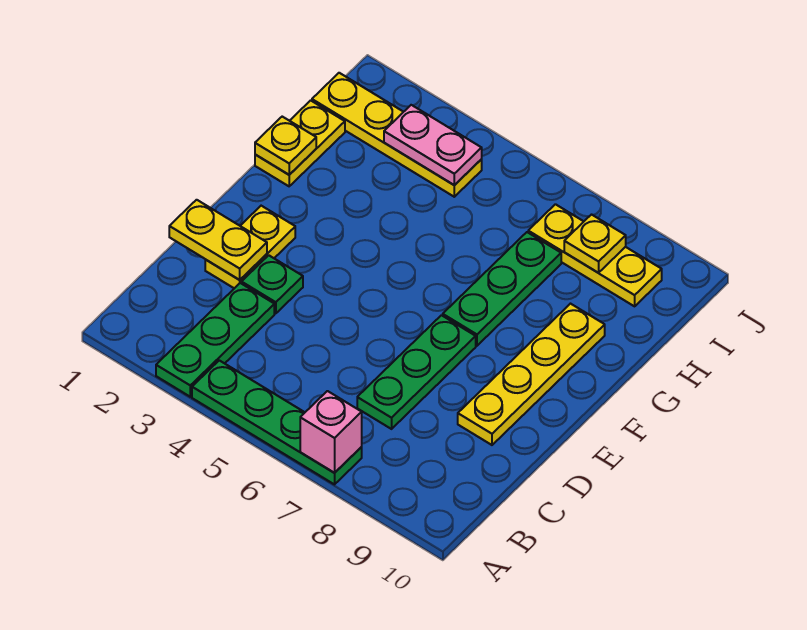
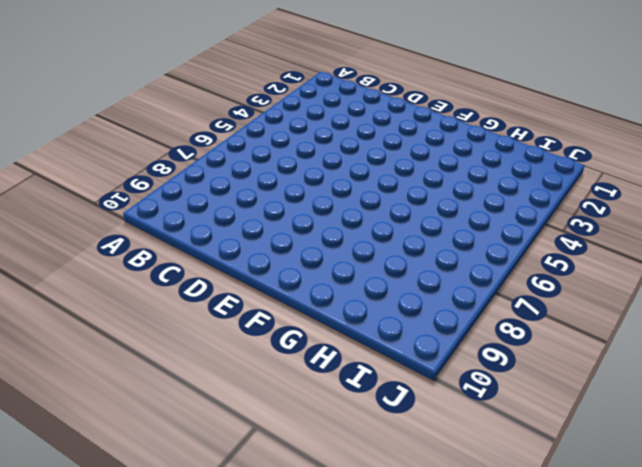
none -> green 1x3 plate [156,283,274,397]
none -> green 1x4 plate [192,360,362,484]
none -> green 1x3 plate [357,315,476,429]

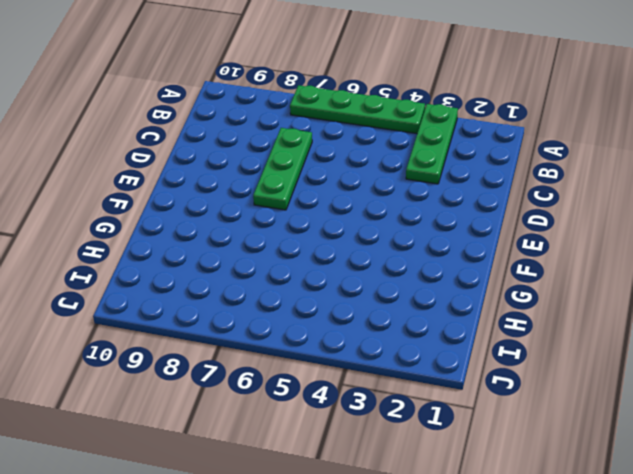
none -> yellow 1x2 plate [205,206,295,288]
none -> green 1x1 plate [242,255,303,314]
none -> yellow 1x4 plate [458,304,605,445]

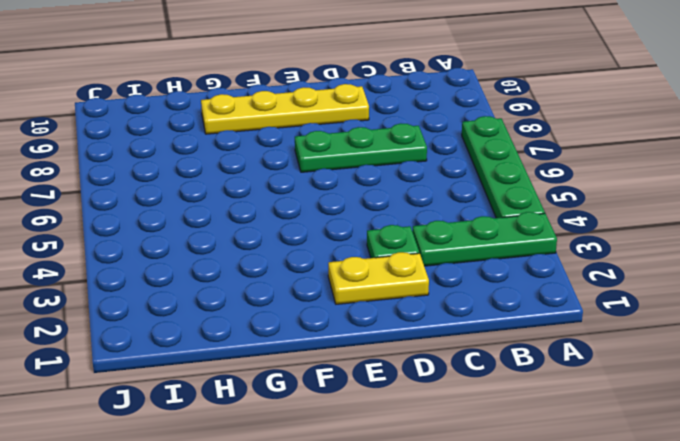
none -> green 1x3 plate [443,232,561,346]
none -> yellow 1x2 plate [255,100,345,186]
none -> yellow 1x4 plate [312,73,482,197]

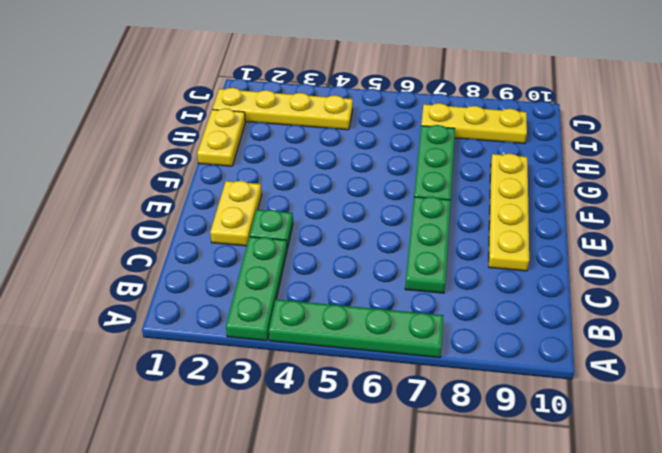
none -> pink 1x1 brick [300,391,362,473]
none -> yellow 1x2 plate [169,200,267,280]
none -> yellow 1x1 plate [255,117,316,175]

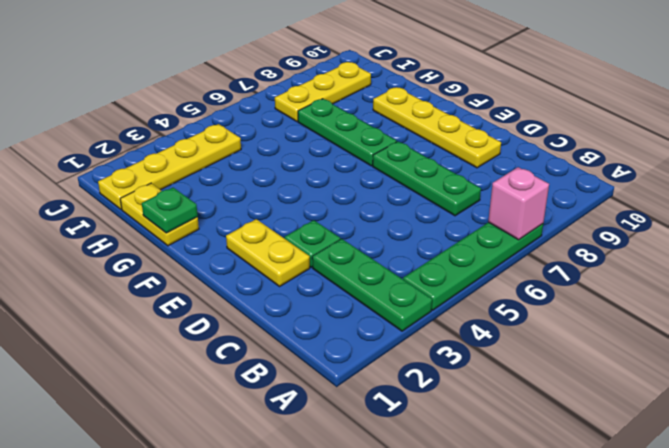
green 1x1 plate [142,188,198,233] -> yellow 1x1 plate [255,117,316,175]
none -> yellow 1x2 plate [169,200,267,280]
none -> pink 1x2 plate [384,105,482,185]
none -> yellow 1x1 plate [564,215,626,273]

